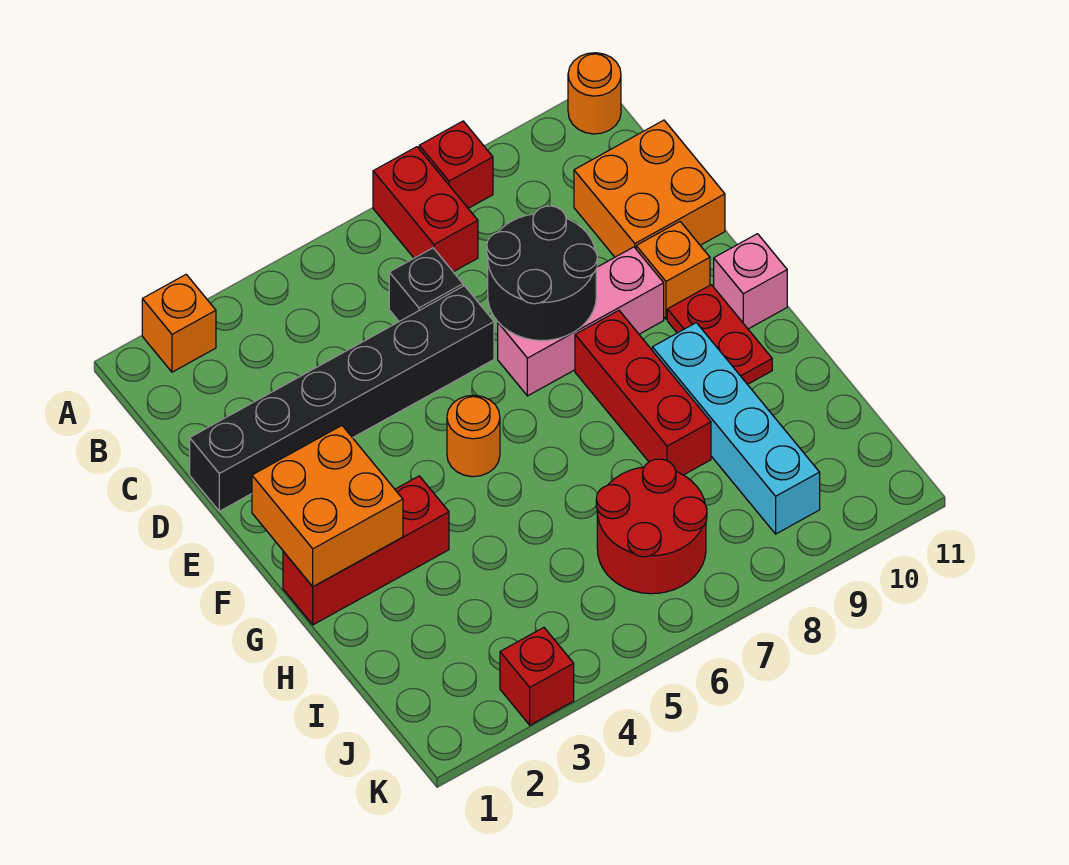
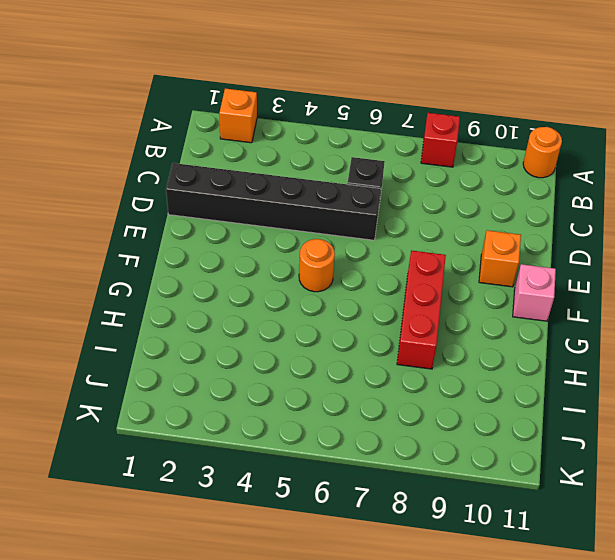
none -> red 1x2 brick [373,147,478,272]
none -> orange 2x2 brick [574,120,725,257]
none -> pink 1x3 brick [498,247,664,396]

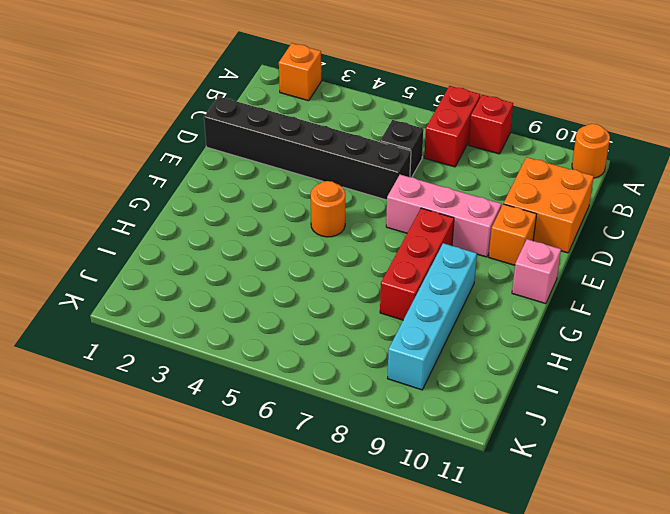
none -> red 1x2 plate [667,285,772,385]
none -> red 1x3 brick [283,476,449,625]
none -> red 2x2 round brick [596,459,707,594]

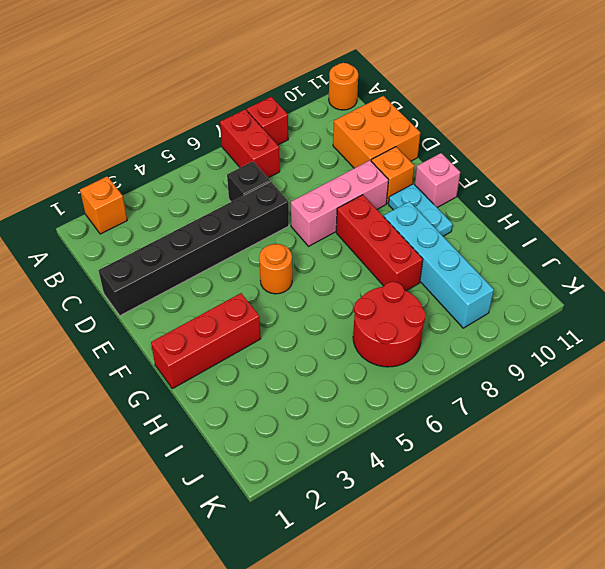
cyan 1x2 plate [389,184,453,236] -> red 1x2 plate [667,285,772,385]
none -> red 1x1 brick [500,628,574,725]
none -> black 2x2 round brick [487,206,597,341]
none -> orange 2x2 brick [252,426,403,587]

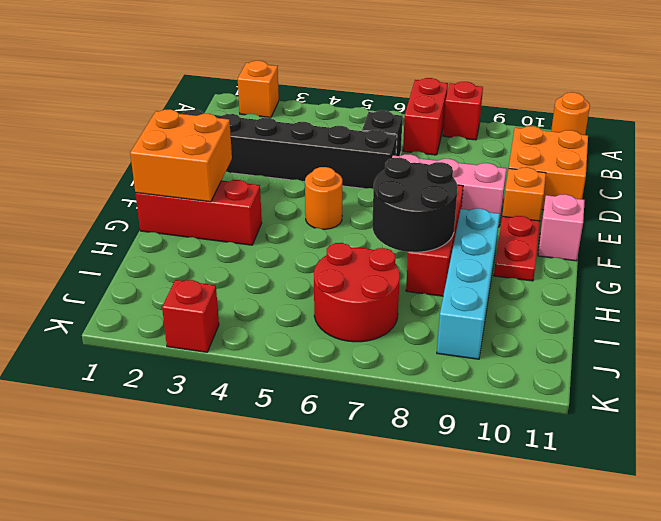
black 2x2 round brick [372,157,458,252] -> black 2x2 round brick moved to [487,206,597,341]

